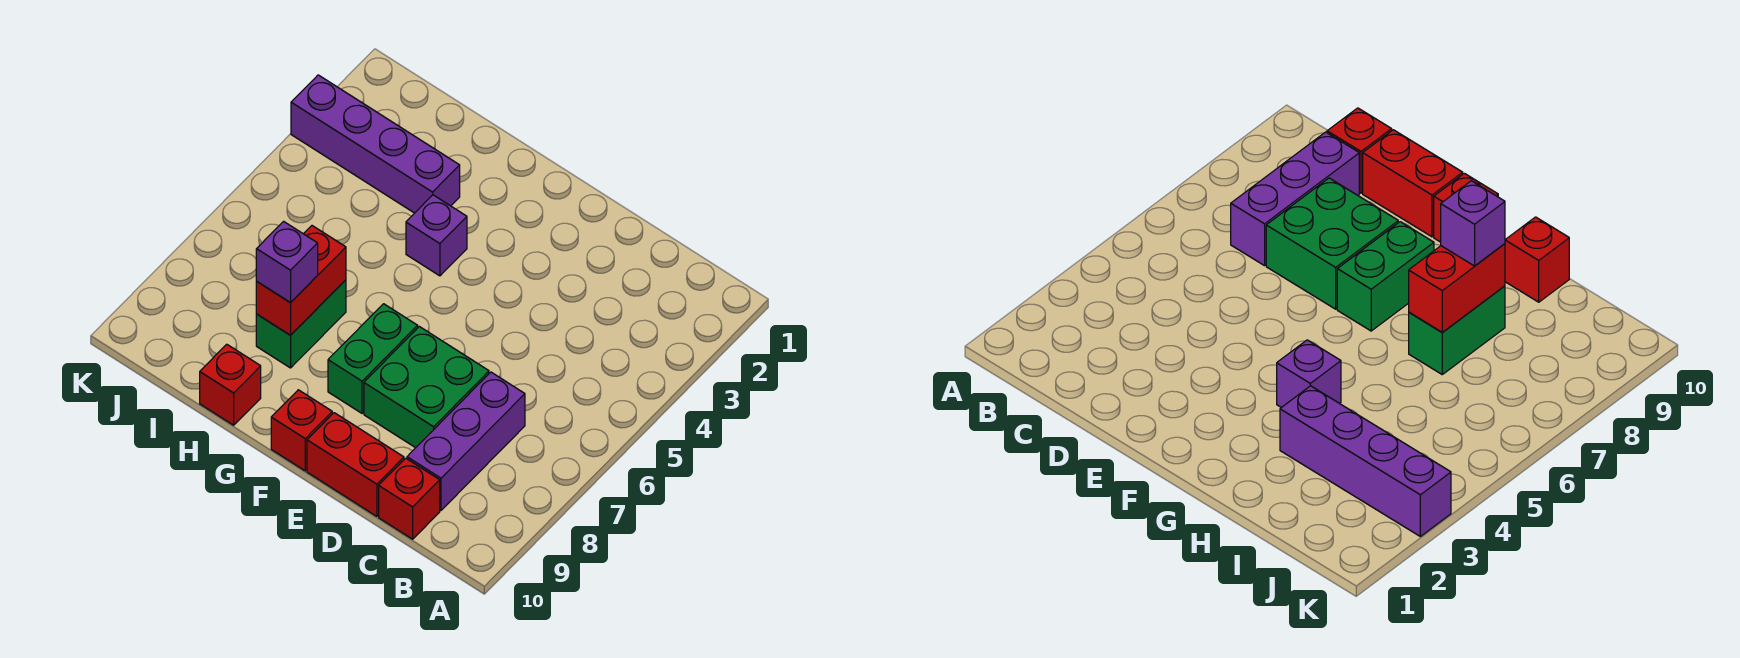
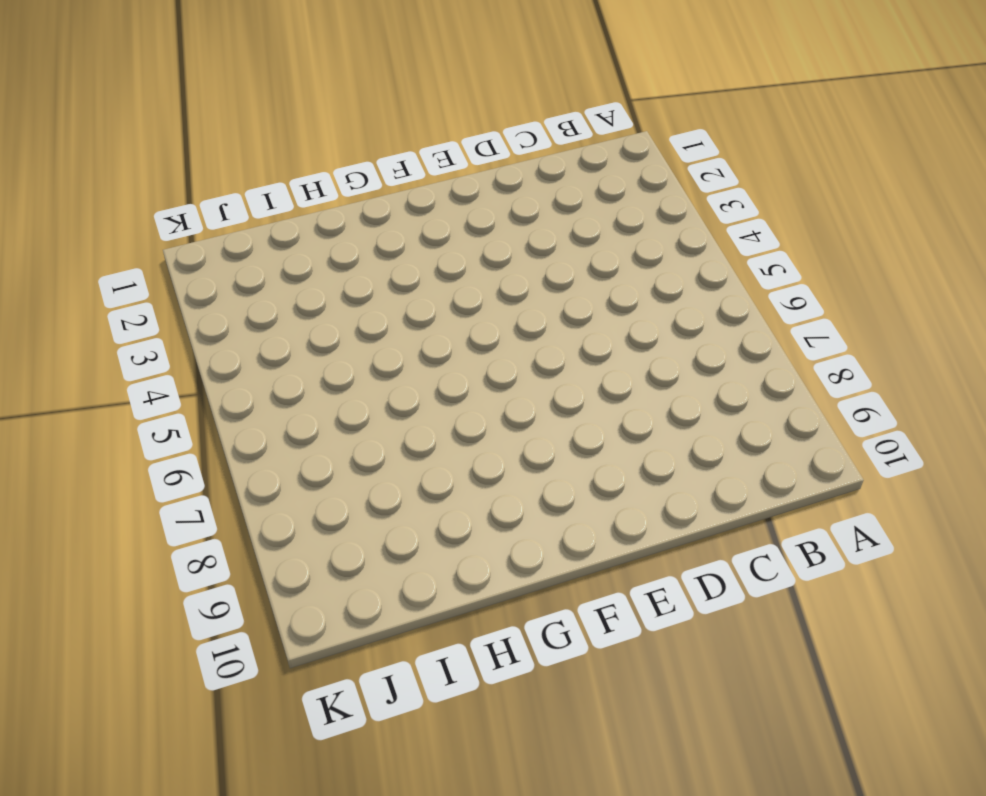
none -> purple 1x3 brick [407,372,525,510]
none -> red 1x1 brick [379,458,440,539]
none -> green 2x2 brick [364,327,489,448]

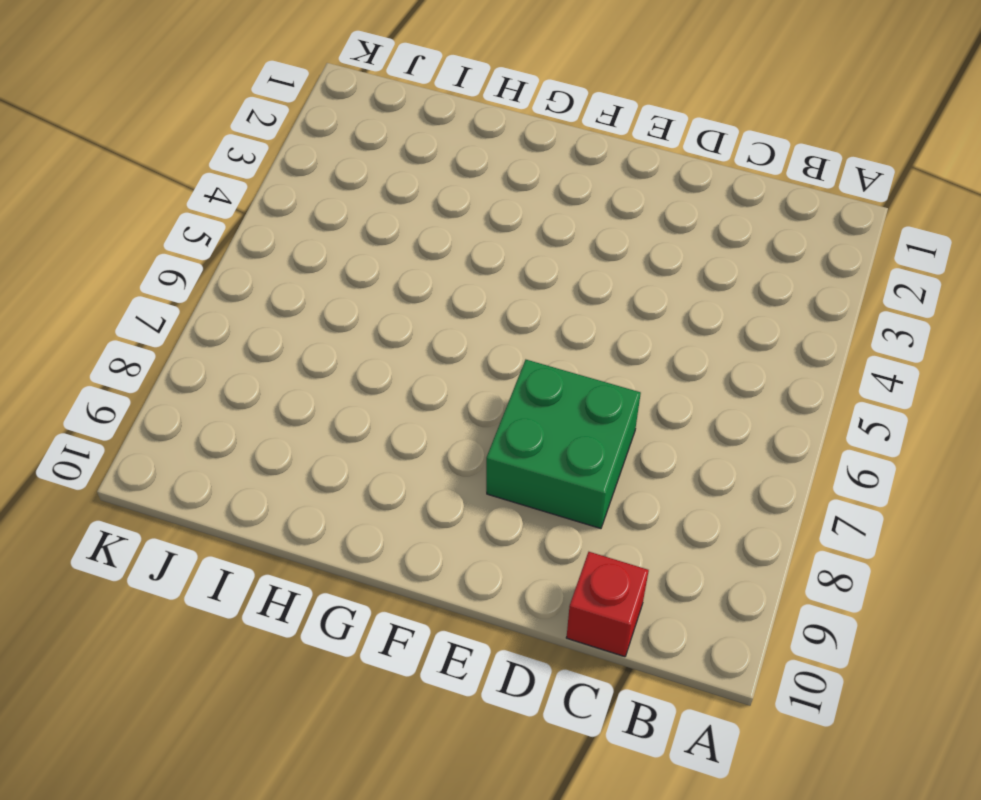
none -> purple 1x3 brick [407,372,525,510]
none -> red 1x2 brick [307,413,404,516]
none -> green 1x2 brick [328,304,418,413]

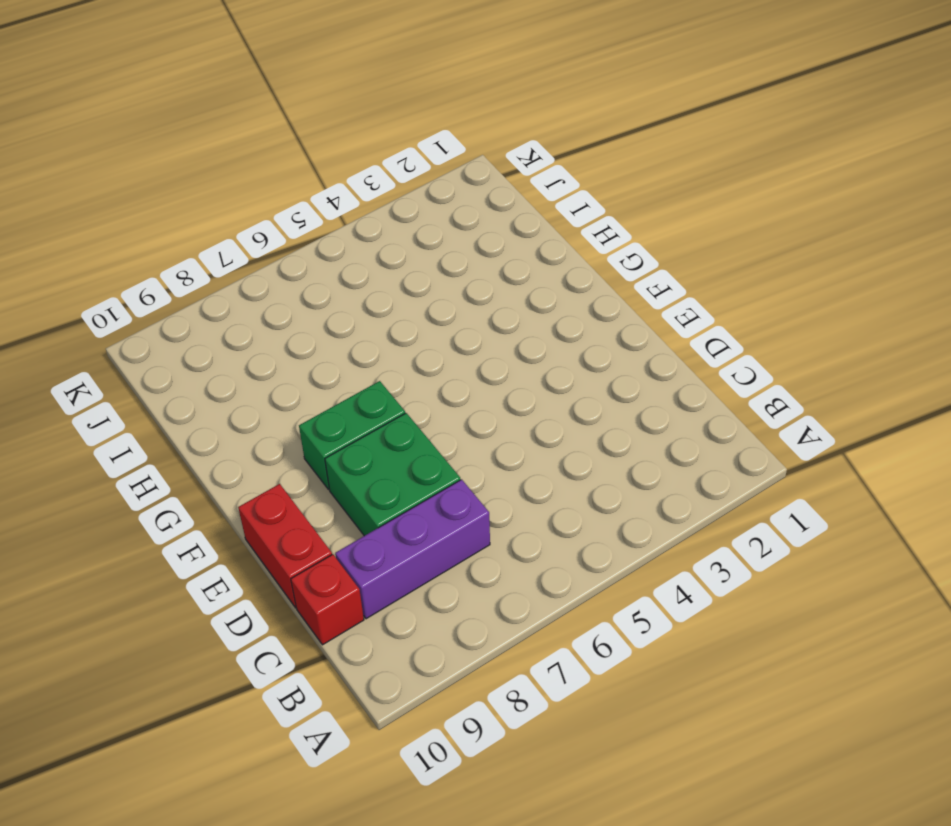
none -> red 1x1 brick [271,390,332,471]
none -> purple 1x1 brick [406,195,467,276]
none -> purple 1x4 brick [291,75,460,213]

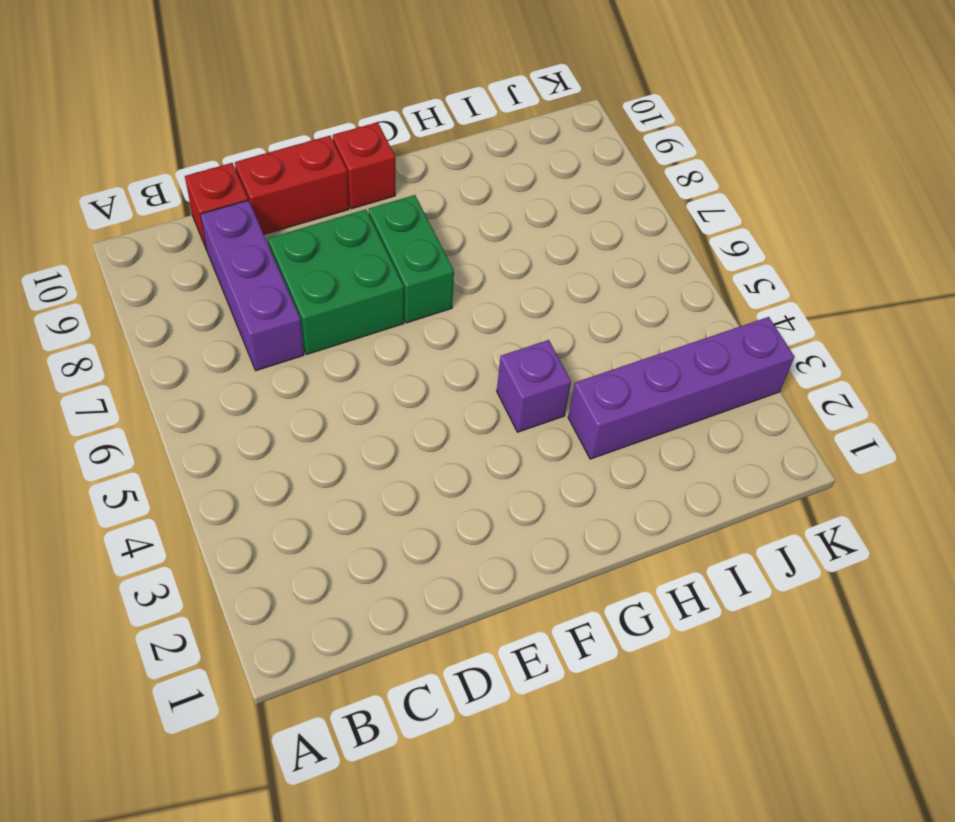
none -> green 1x2 brick [256,280,346,368]
none -> red 1x1 brick [200,344,261,425]
none -> red 1x2 brick [256,226,346,335]

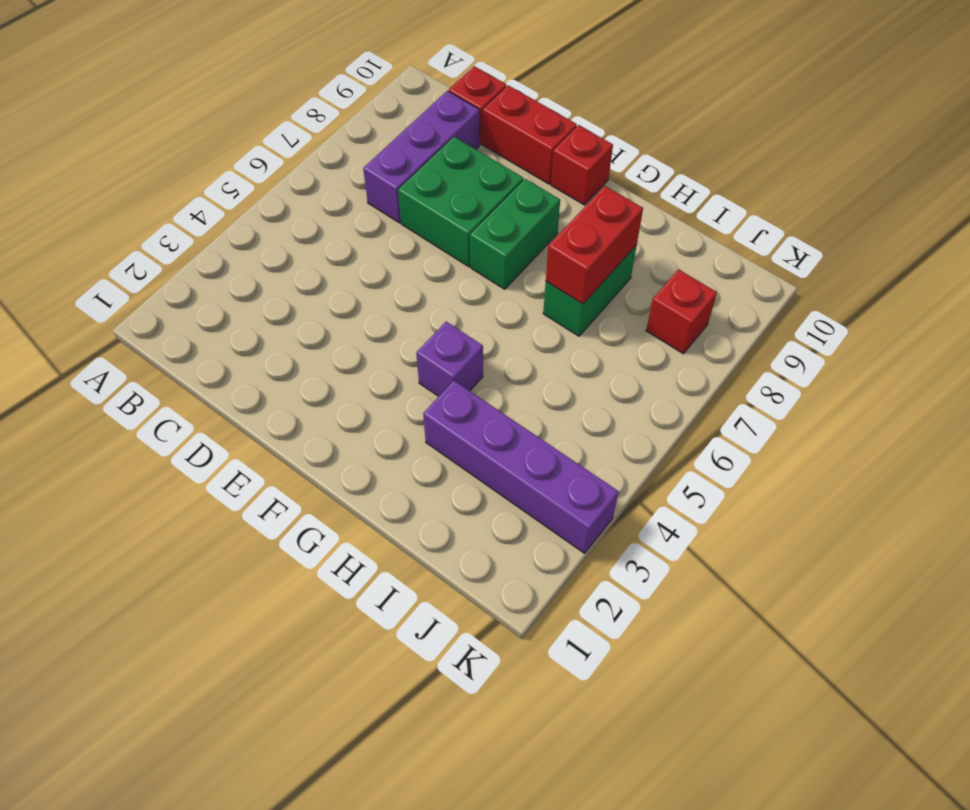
red 1x1 brick [646,269,717,354] -> red 1x1 brick moved to [200,344,261,425]
none -> purple 1x1 brick [256,221,318,303]

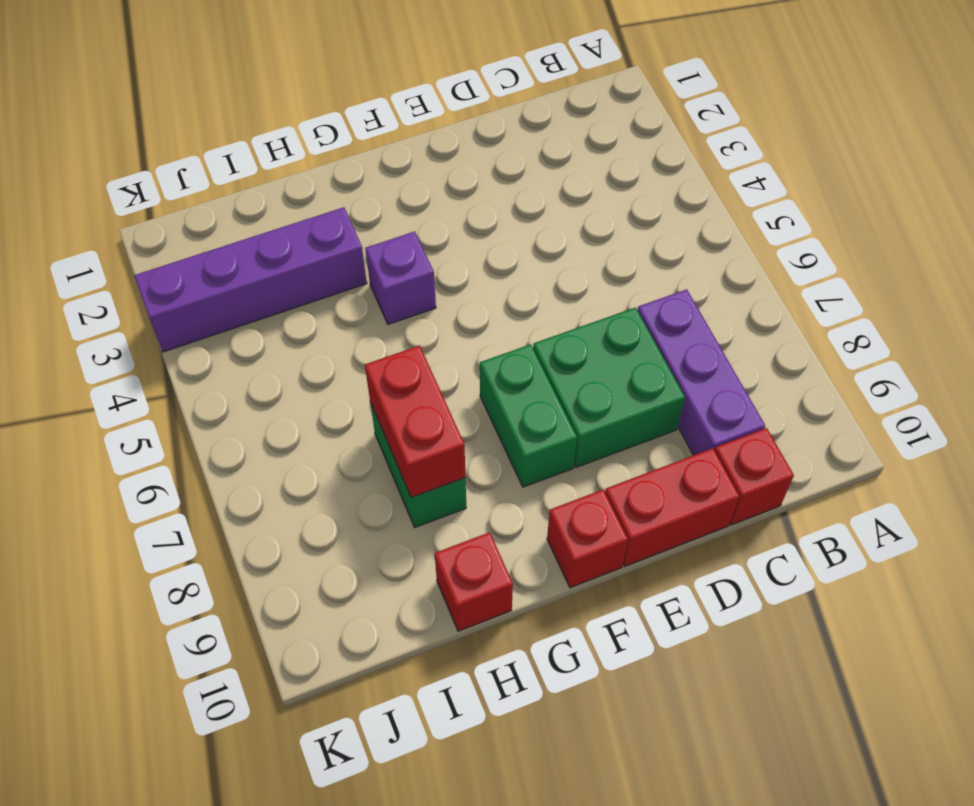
none -> purple 1x1 brick [256,221,318,303]

